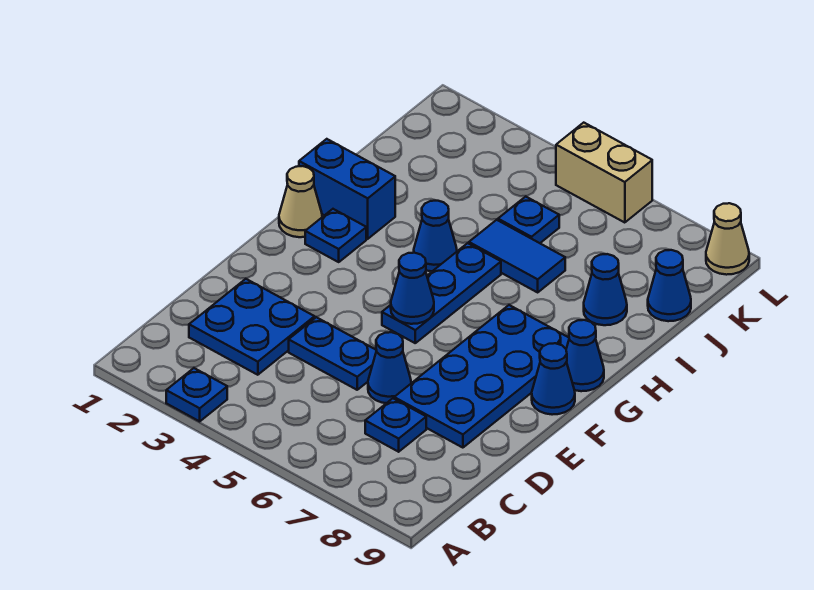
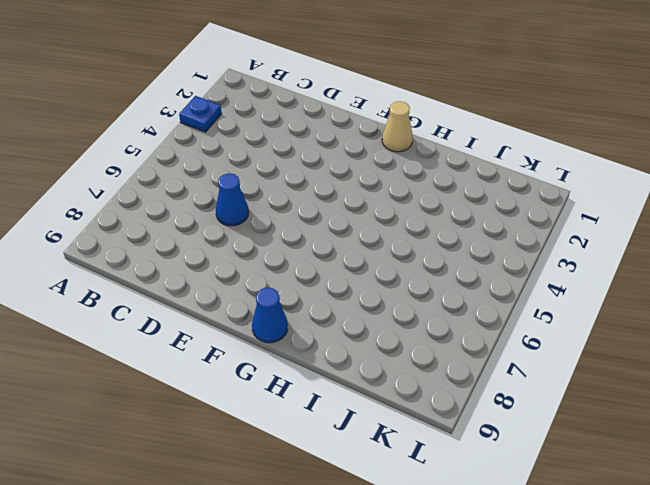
none -> blue 2x2 plate [189,279,315,375]
none -> blue 1x1 plate [365,398,426,452]
none -> blue 1x2 plate [289,317,377,390]

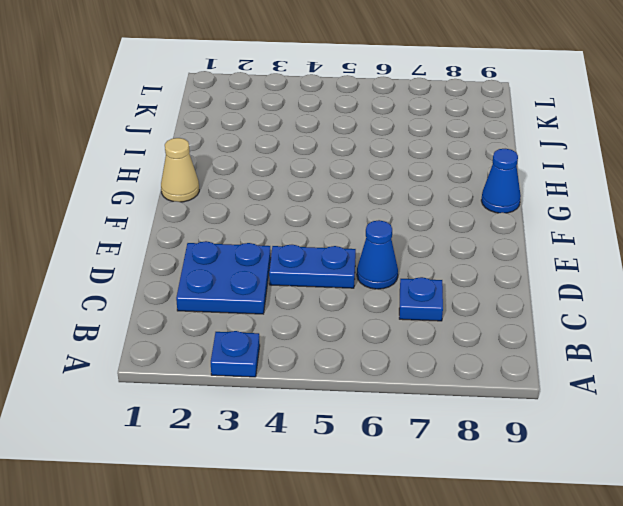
none -> blue 2x4 plate [394,305,569,448]
none -> blue 1x3 plate [382,243,501,343]
none -> blue 1x1 cone [532,343,575,415]

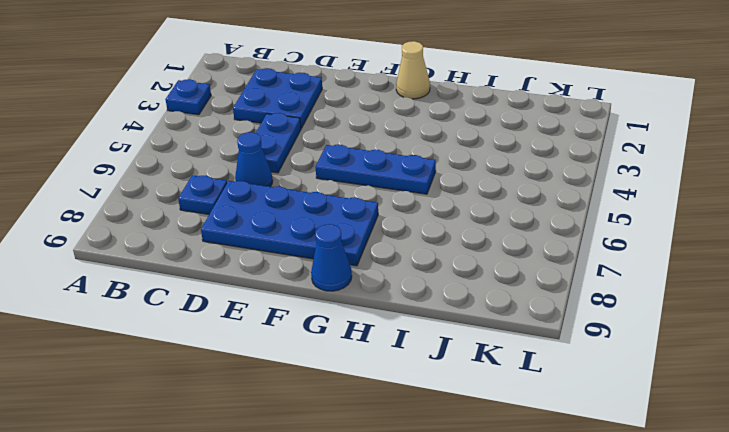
none -> blue 1x1 cone [532,343,575,415]
none -> blue 1x1 plate [305,209,366,262]
none -> blue 1x2 brick [299,139,395,239]

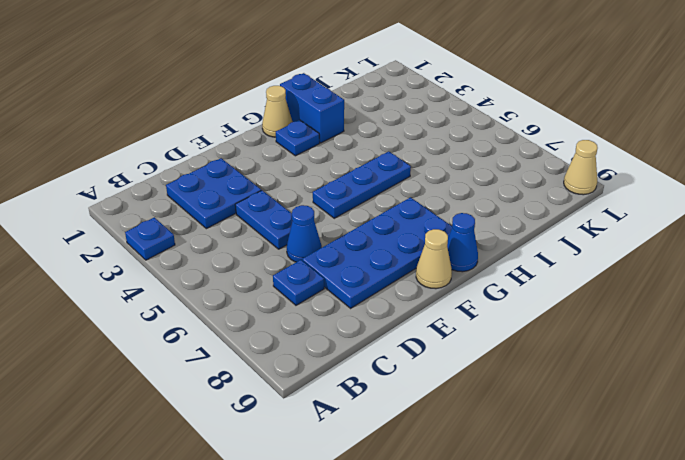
tan 1x1 cone [416,229,452,289] -> blue 1x1 cone [532,343,575,415]
none -> blue 1x1 cone [414,201,457,271]
none -> blue 1x2 tile [469,220,565,292]
none -> blue 1x1 cone [584,254,627,325]

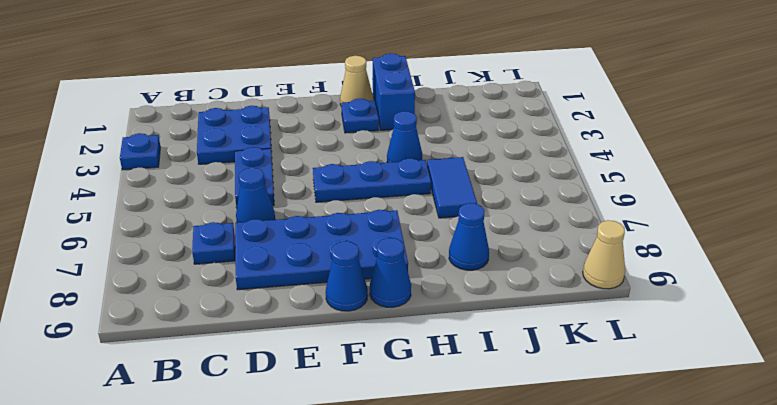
none -> blue 1x1 plate [498,197,559,243]
none -> blue 1x1 cone [648,250,691,321]
none -> tan 1x2 brick [556,123,652,223]

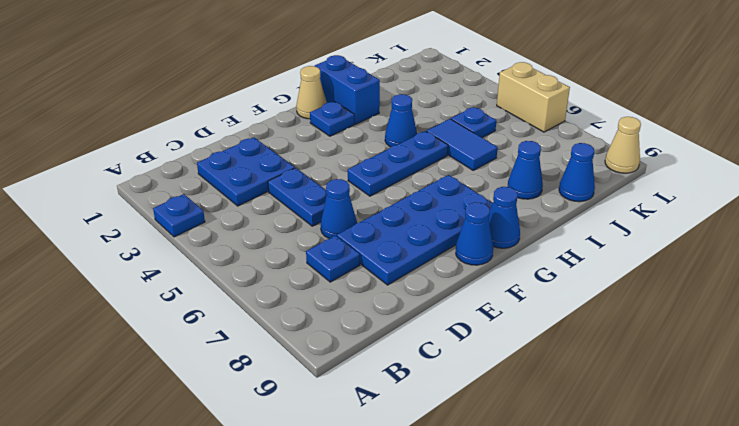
none -> blue 1x1 cone [391,253,434,324]

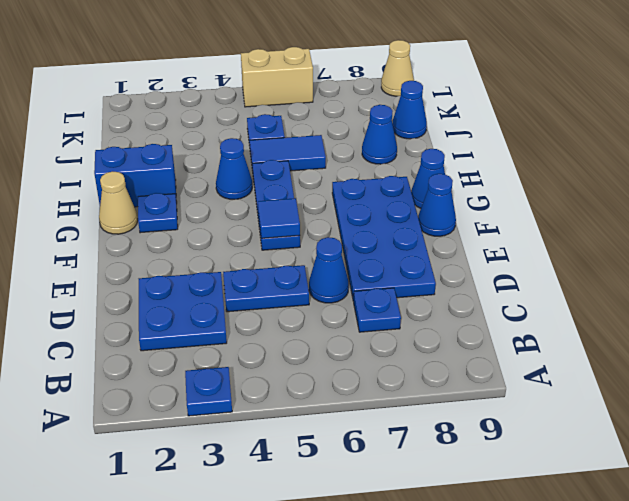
blue 1x1 tile [258,198,300,238] -> blue 1x1 cone [391,253,434,324]

